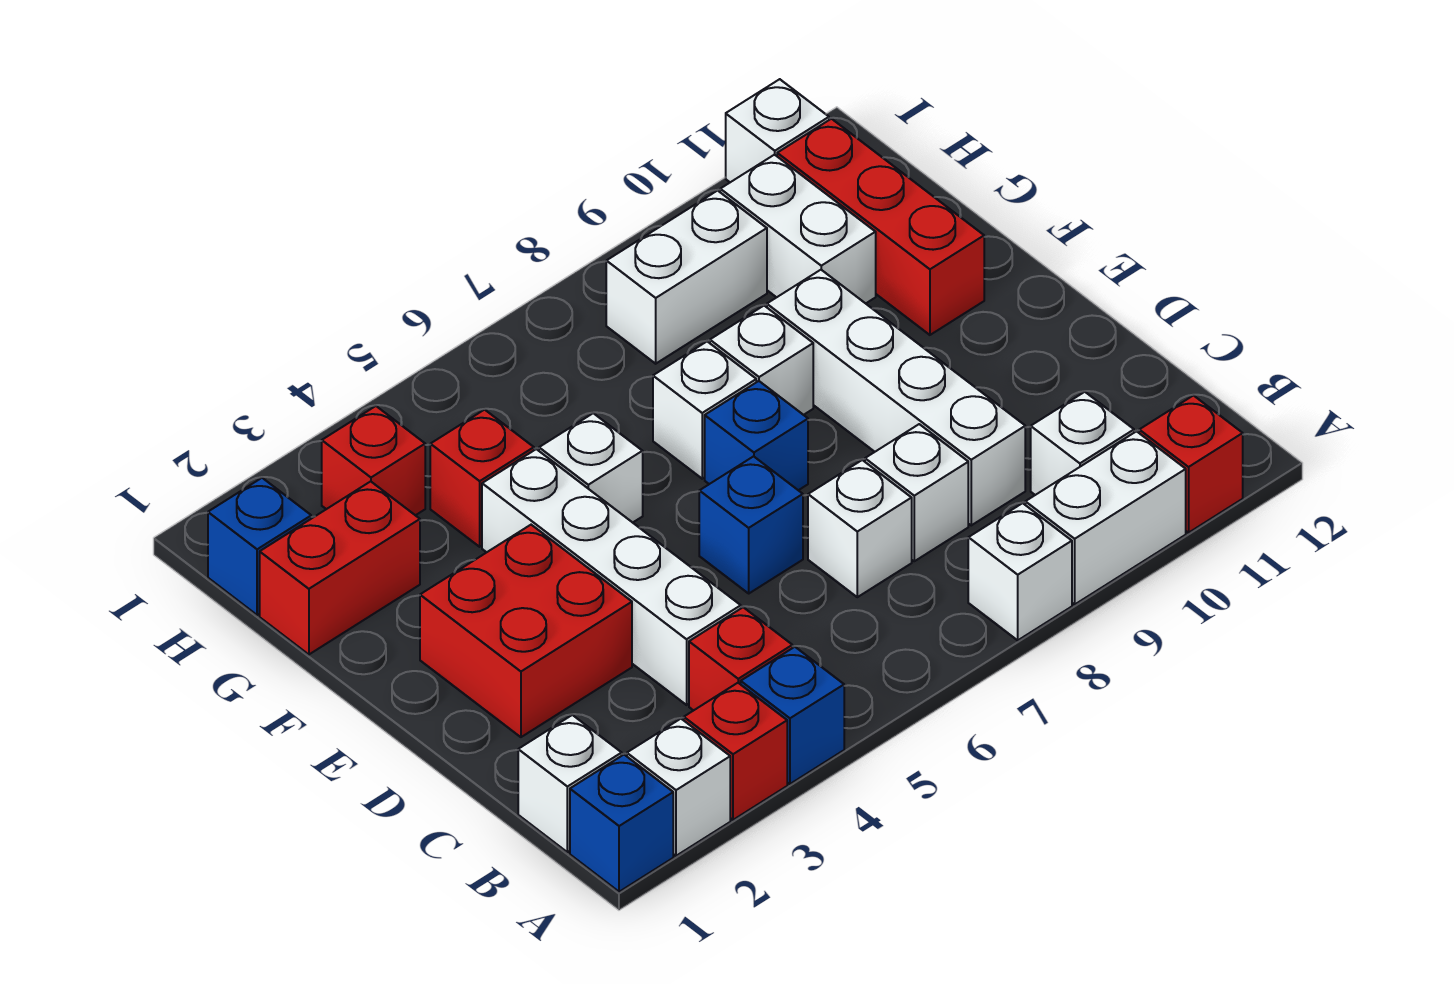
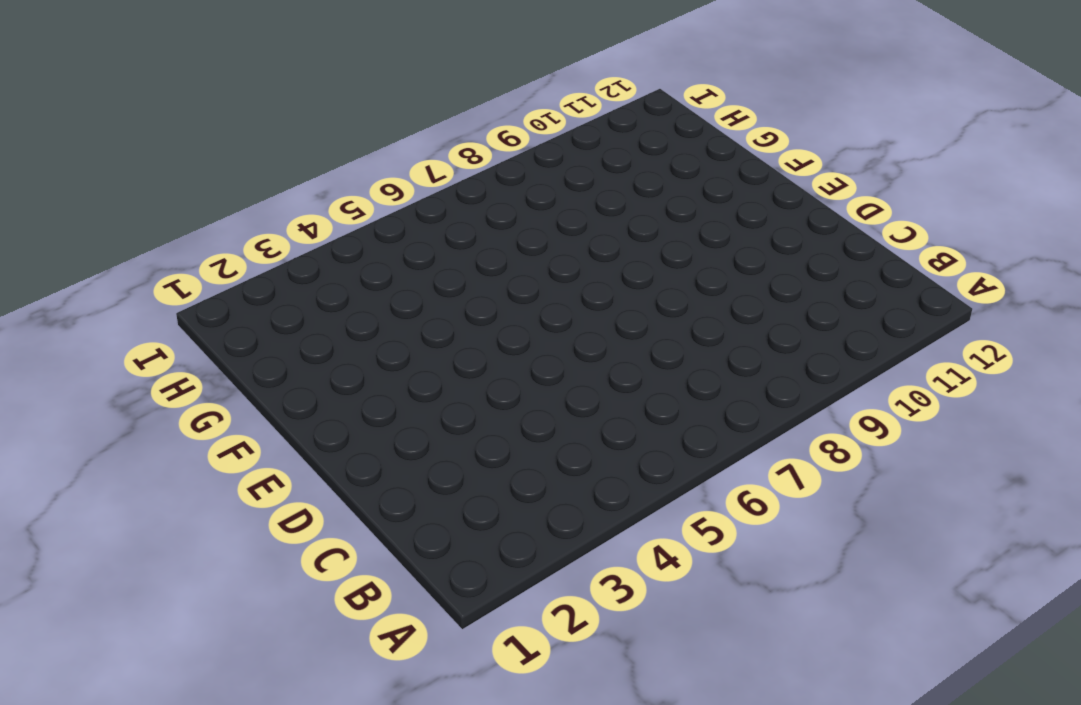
none -> blue 1x1 brick [570,755,673,892]
none -> white 1x1 brick [627,719,730,856]
none -> red 1x1 brick [684,683,787,820]

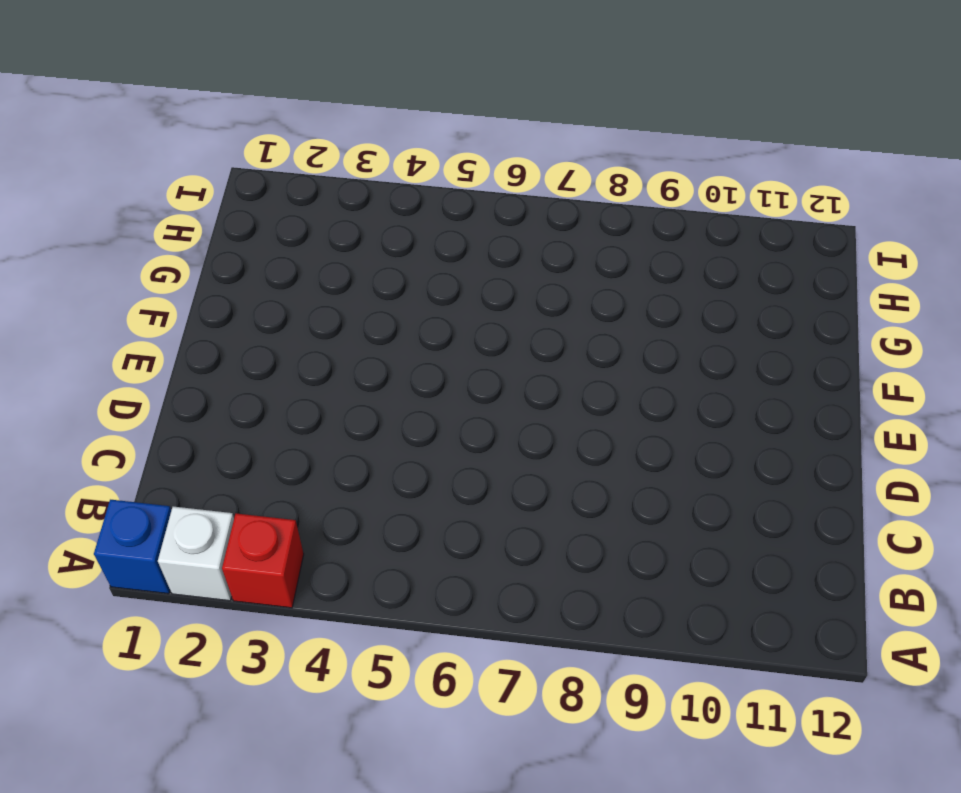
none -> blue 1x1 brick [741,647,844,784]
none -> white 1x1 brick [968,503,1072,640]
none -> white 1x2 brick [1025,431,1186,604]

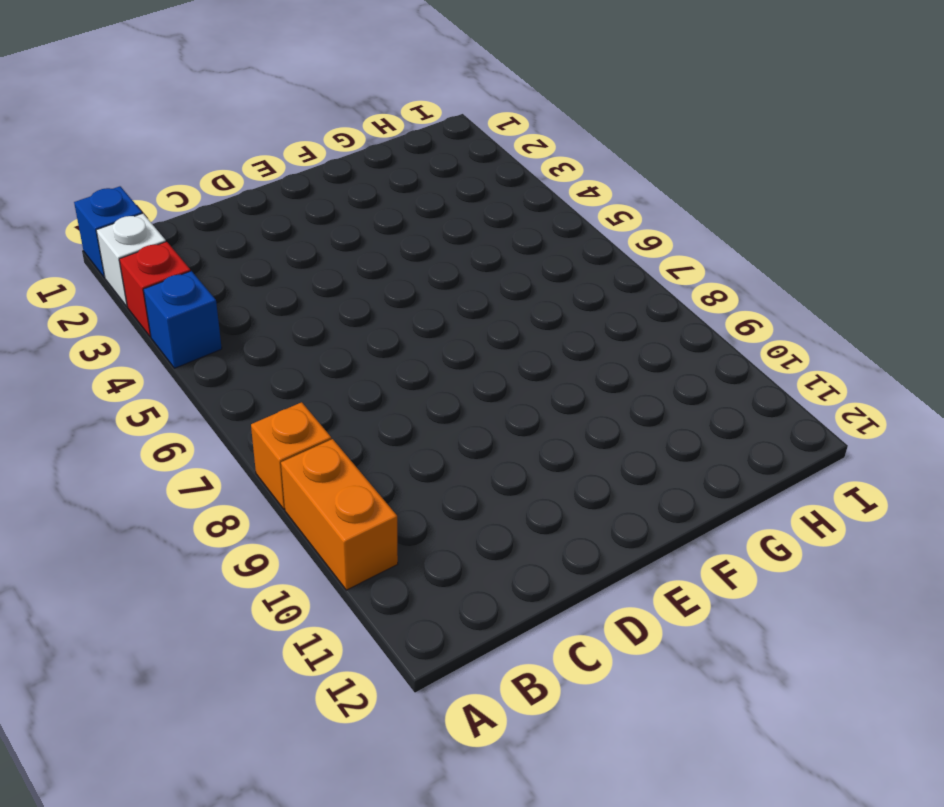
orange 1x1 brick [251,402,331,509] -> white 1x1 brick [968,503,1072,640]
orange 1x2 brick [281,439,398,590] -> white 1x2 brick [1025,431,1186,604]
none -> red 1x1 brick [1139,396,1243,533]
none -> white 1x1 brick [518,715,622,852]
none -> red 1x1 brick [689,607,792,711]

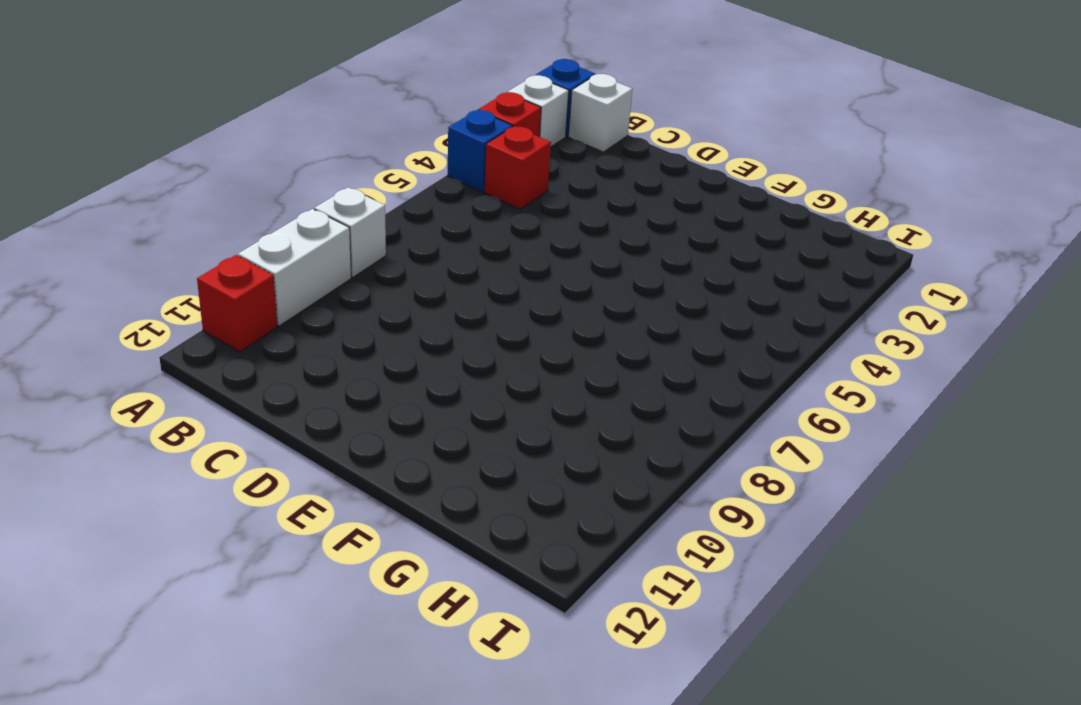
none -> white 1x1 brick [1031,392,1134,495]
none -> white 1x4 brick [482,449,741,705]
none -> white 1x1 brick [808,460,912,597]

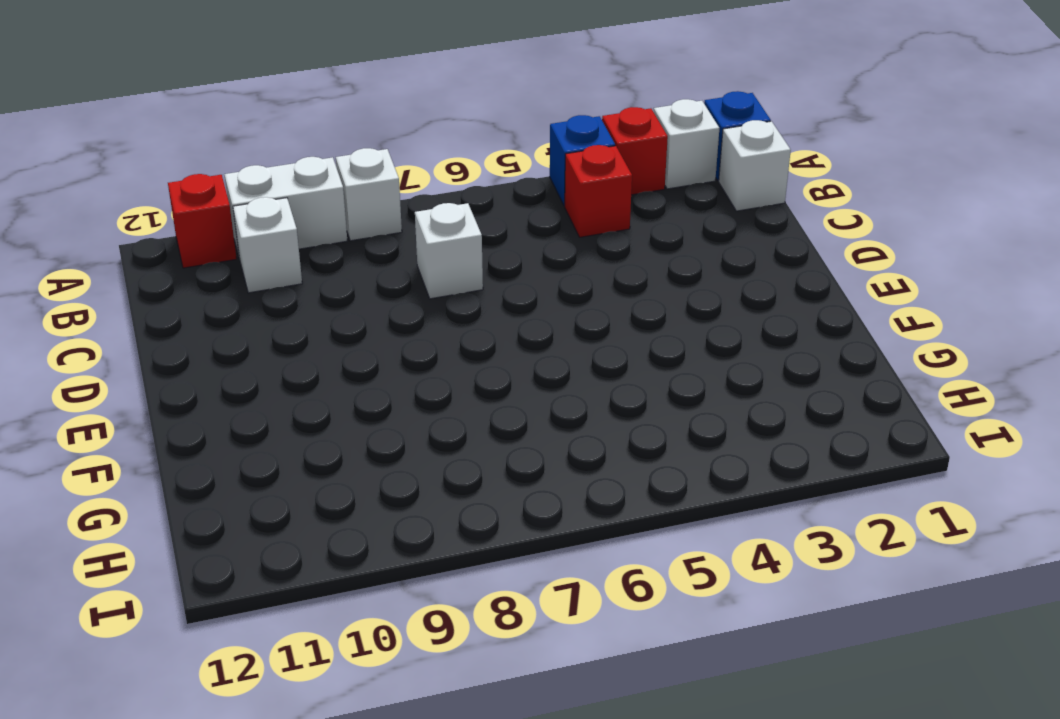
none -> white 1x4 brick [482,449,741,705]
none -> white 1x1 brick [865,424,968,561]
none -> white 1x4 brick [767,270,1025,525]

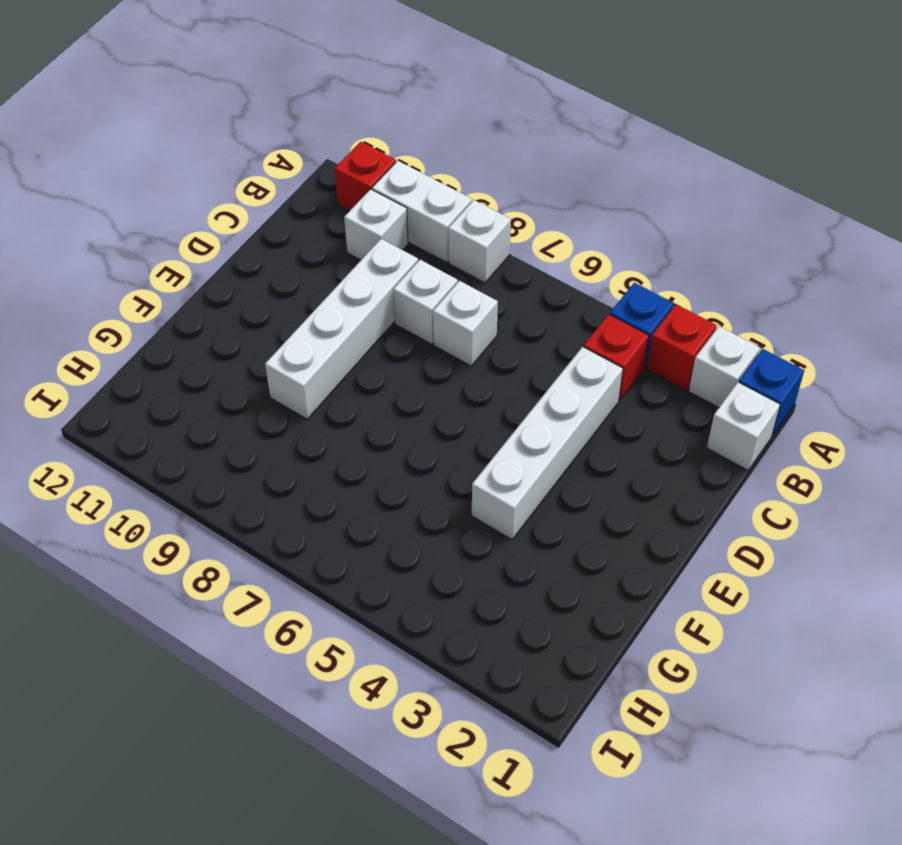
none -> red 2x2 brick [420,525,632,737]
none -> blue 1x1 brick [699,456,803,593]
none -> blue 1x1 brick [705,381,808,490]

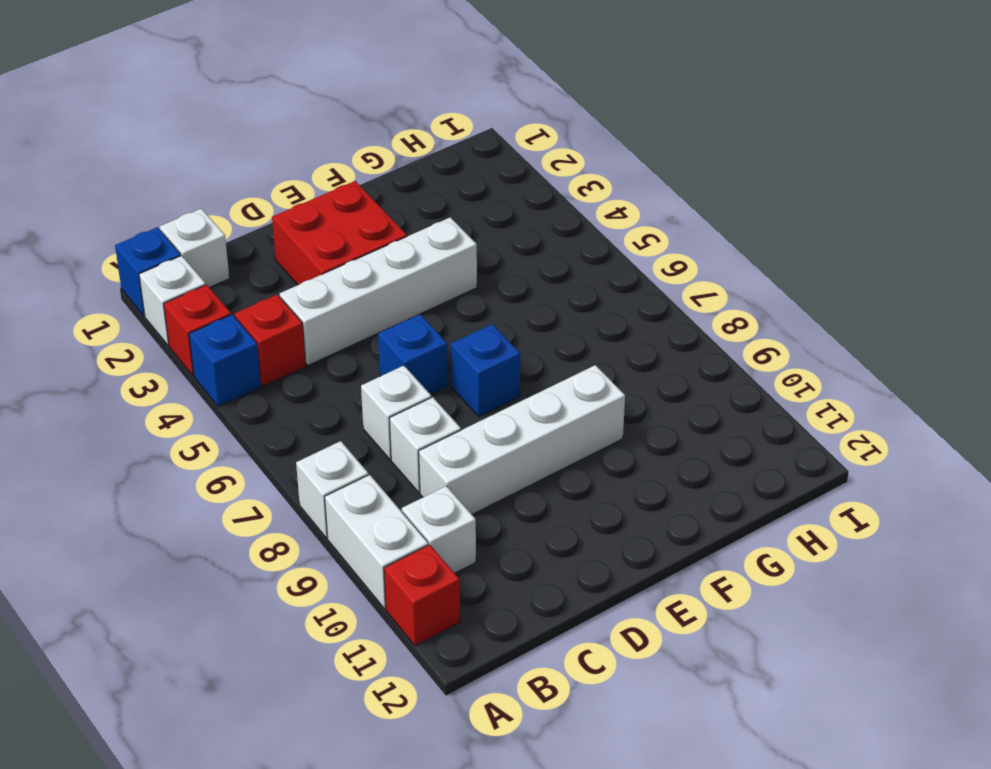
none -> white 1x1 brick [539,413,643,523]
none -> white 1x1 brick [653,342,756,479]
none -> white 1x1 brick [710,306,813,415]

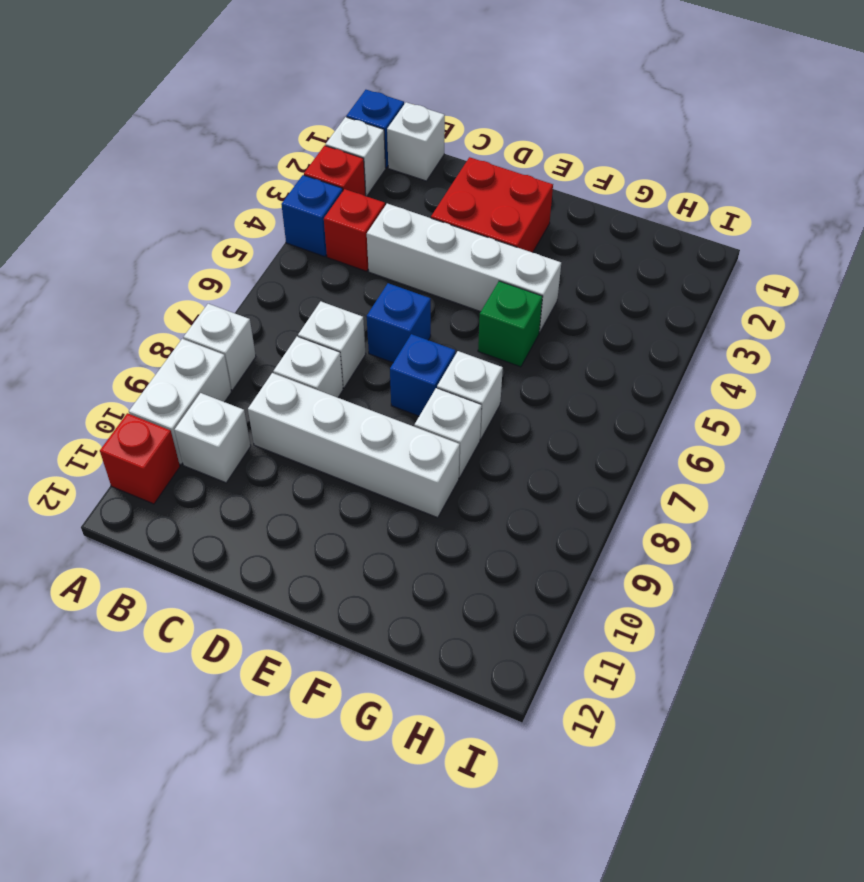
green 1x1 brick [478,281,543,367] -> white 1x1 brick [539,413,643,523]
none -> red 1x3 brick [777,119,984,335]
none -> red 1x2 brick [260,481,420,655]
none -> red 1x1 brick [430,410,534,547]

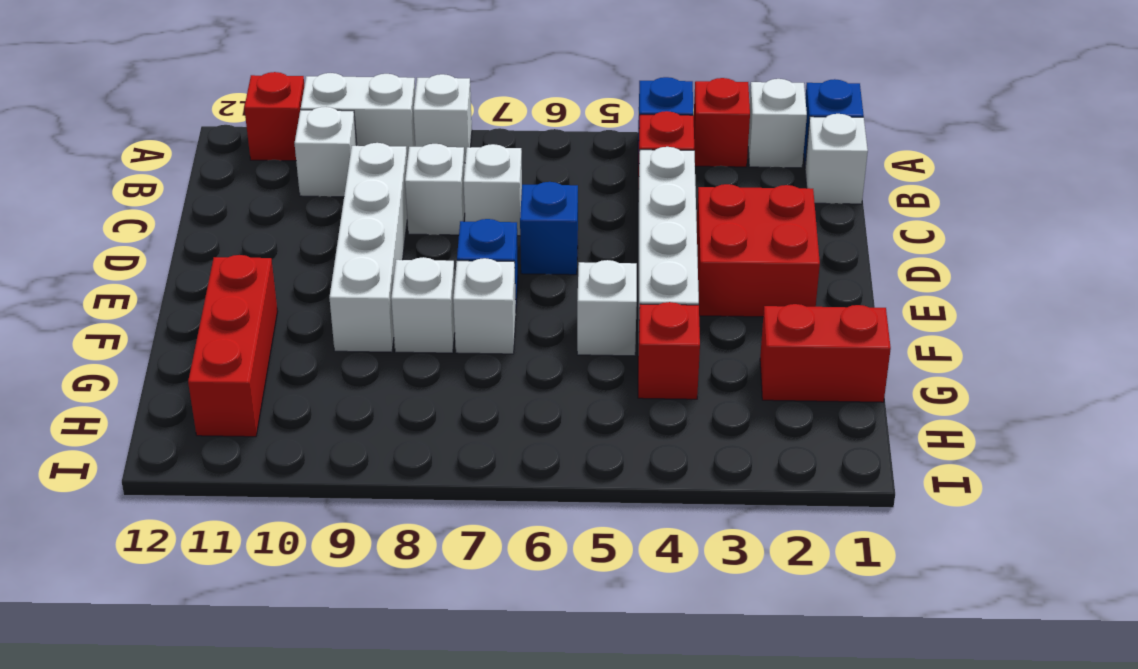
none -> white 1x2 brick [720,155,876,303]
none -> blue 1x1 brick [208,478,311,615]
none -> red 1x1 brick [322,406,425,515]

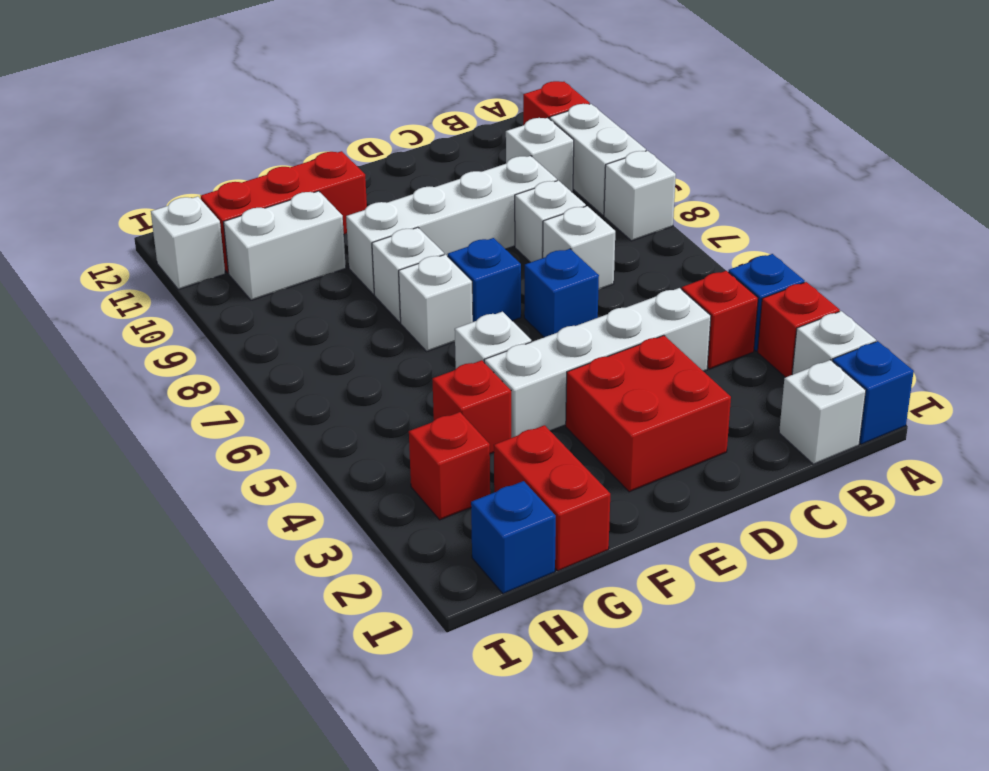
none -> white 1x2 brick [606,191,767,364]

